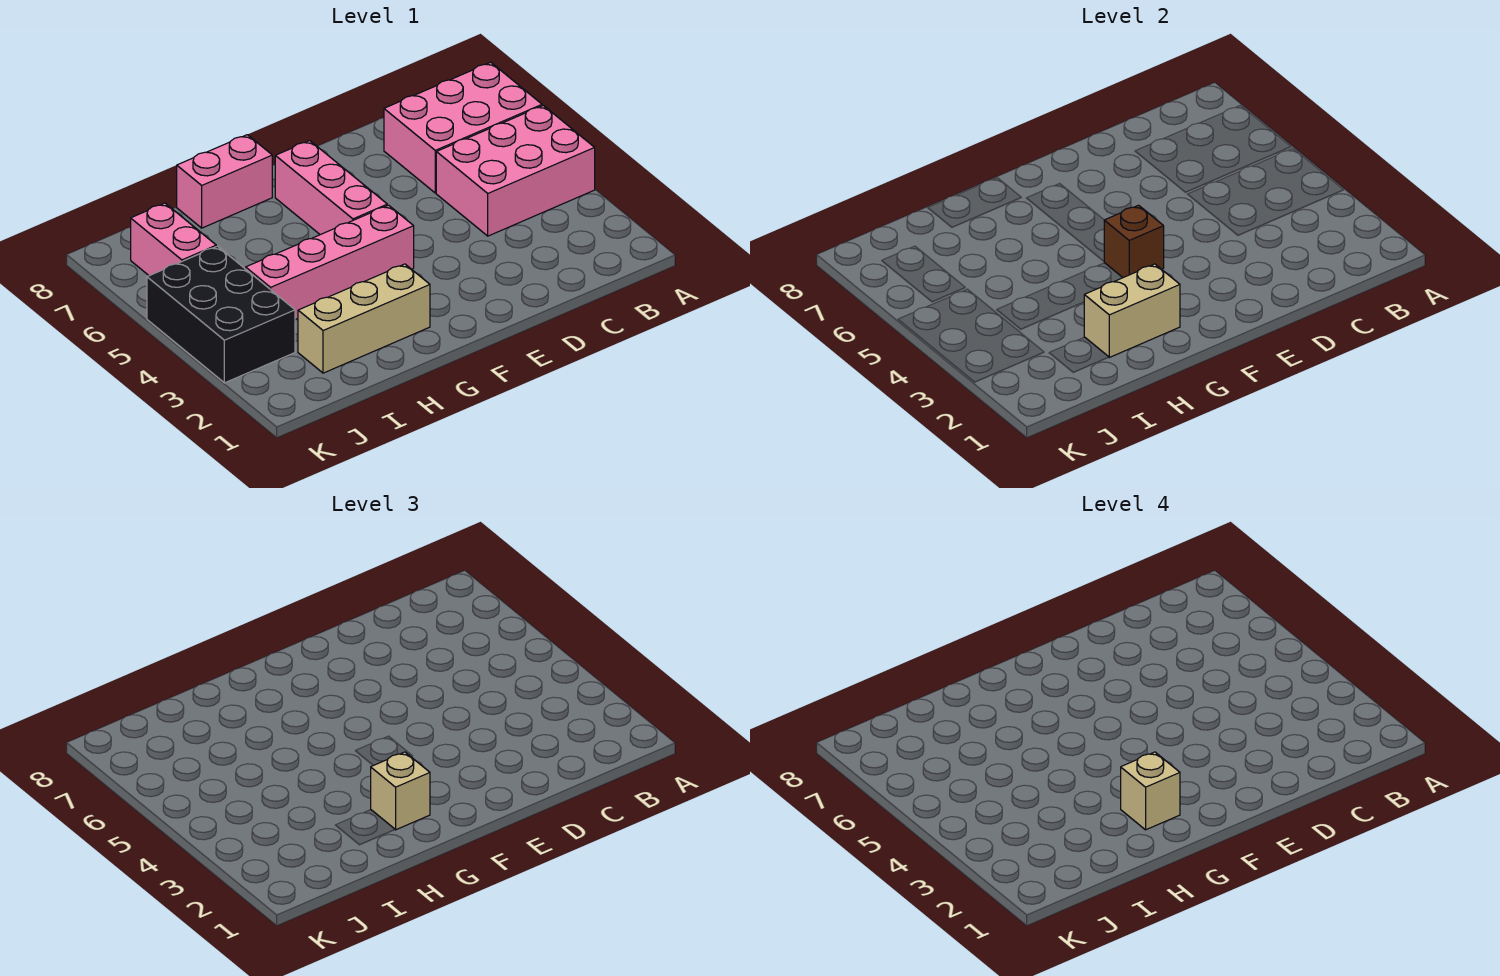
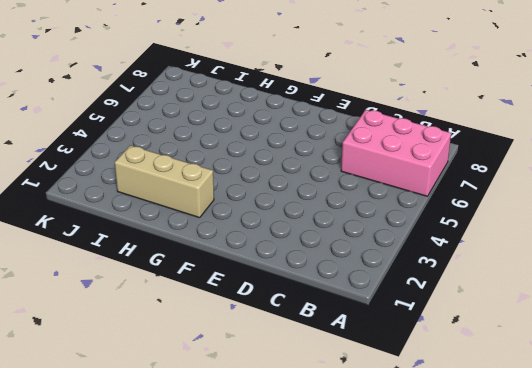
none -> pink 2x3 brick [436,106,595,236]
none -> pink 1x4 brick [246,205,414,319]
none -> pink 1x3 brick [275,141,387,235]

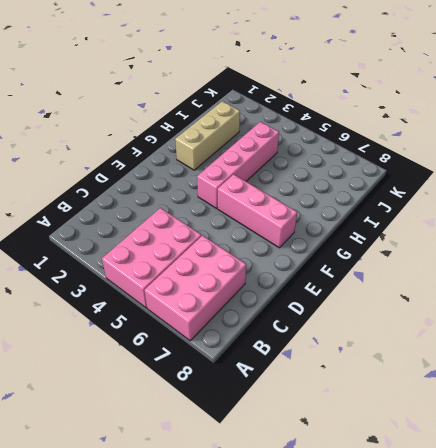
none -> pink 1x2 brick [177,135,272,228]
none -> black 2x3 brick [147,246,295,383]
none -> pink 1x2 brick [131,203,216,276]

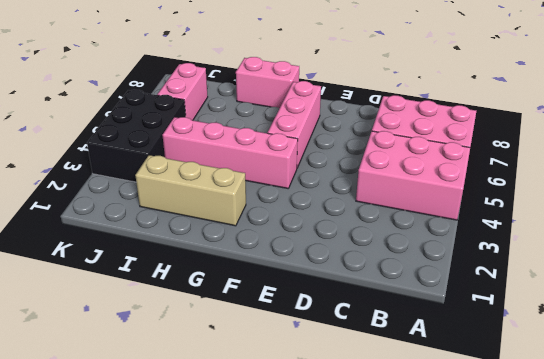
none -> brown 1x1 brick [1104,205,1164,278]
none -> tan 1x2 brick [1084,264,1180,357]
none -> tan 1x1 brick [371,752,430,830]

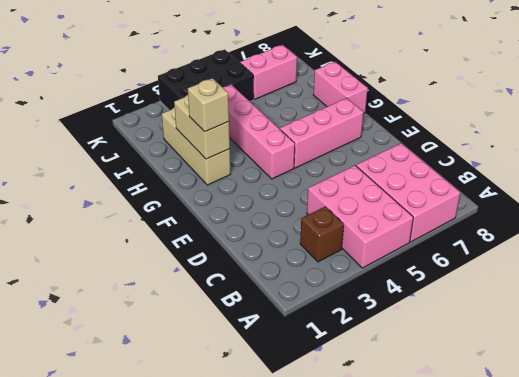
brown 1x1 brick [300,206,344,262] -> brown 1x1 brick moved to [1104,205,1164,278]
none -> tan 1x1 brick [1121,752,1180,830]

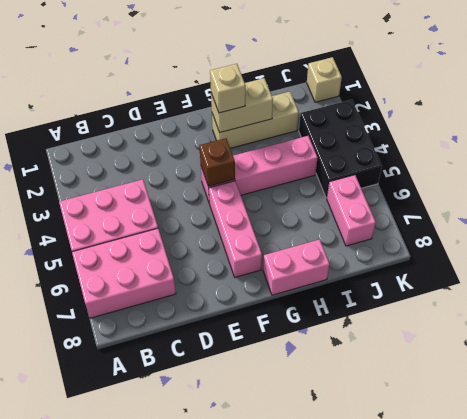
tan 1x1 brick [307,57,342,102] -> tan 1x1 brick moved to [1121,752,1180,830]

